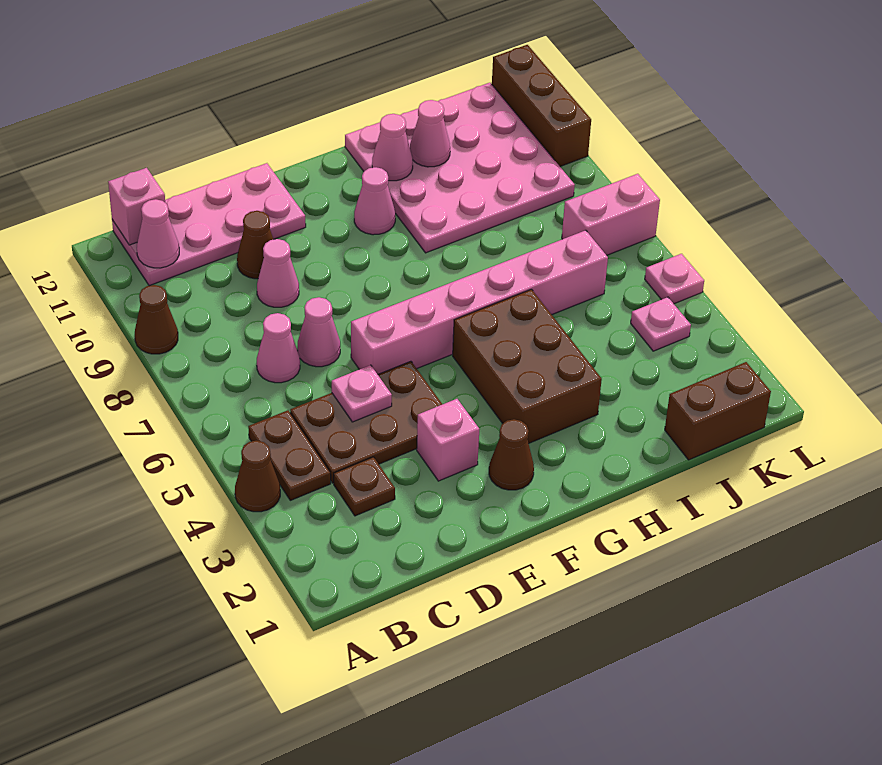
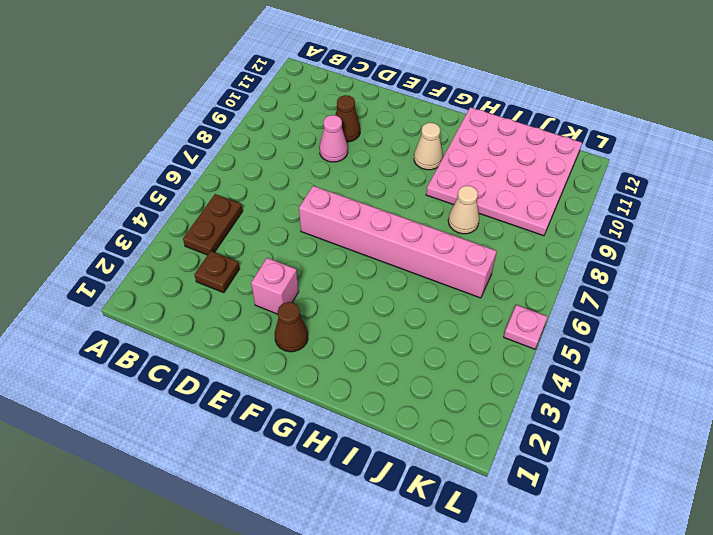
tan 1x1 cone [414,123,443,170] -> pink 1x1 cone [354,167,395,235]
tan 1x1 cone [448,186,479,234] -> none
none -> brown 1x1 cone [235,441,280,512]
none -> brown 1x1 cone [135,285,178,354]
none -> pink 2x4 plate [112,163,306,286]

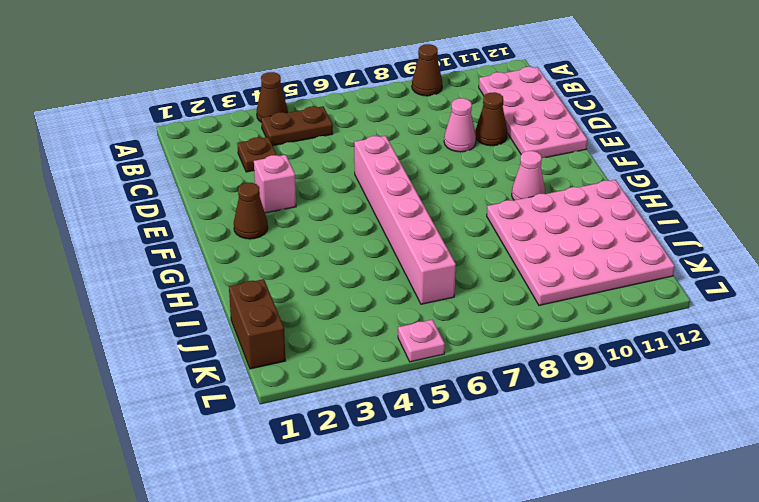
none -> brown 2x3 plate [290,361,442,483]
none -> pink 1x1 cone [257,313,300,383]
none -> pink 1x1 cone [298,297,340,367]

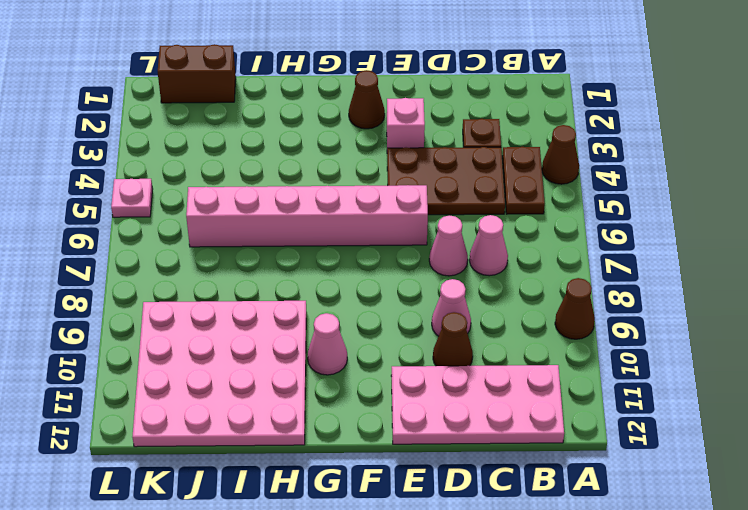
none -> brown 2x3 brick [453,289,602,443]
none -> pink 1x1 plate [631,297,691,351]
none -> pink 1x2 brick [562,174,660,255]

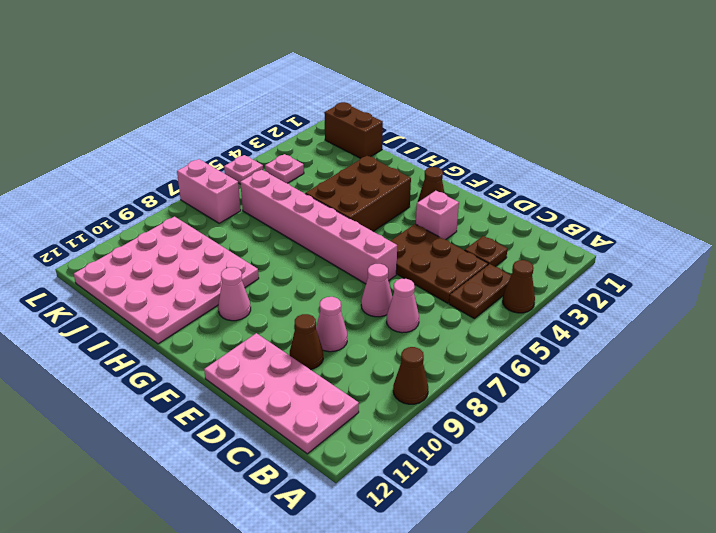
none -> brown 1x3 brick [492,45,591,166]
none -> pink 1x1 cone [137,199,179,268]
none -> pink 1x1 brick [108,168,165,245]

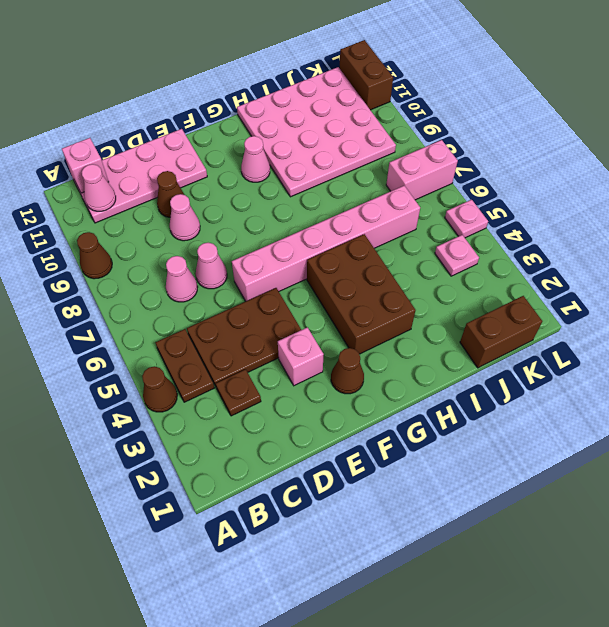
brown 1x2 brick [340,40,393,110] -> brown 1x3 brick [492,45,591,166]
none -> pink 1x1 plate [332,365,392,422]
none -> pink 1x1 cone [372,114,413,181]
none -> pink 1x1 cone [410,100,450,167]

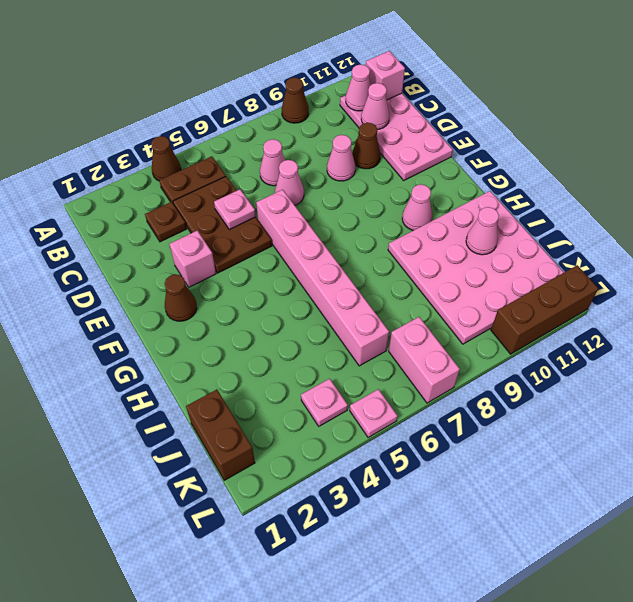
pink 1x1 cone [361,83,389,130] -> pink 1x1 cone moved to [372,114,413,181]
none -> brown 2x3 brick [453,289,602,443]

